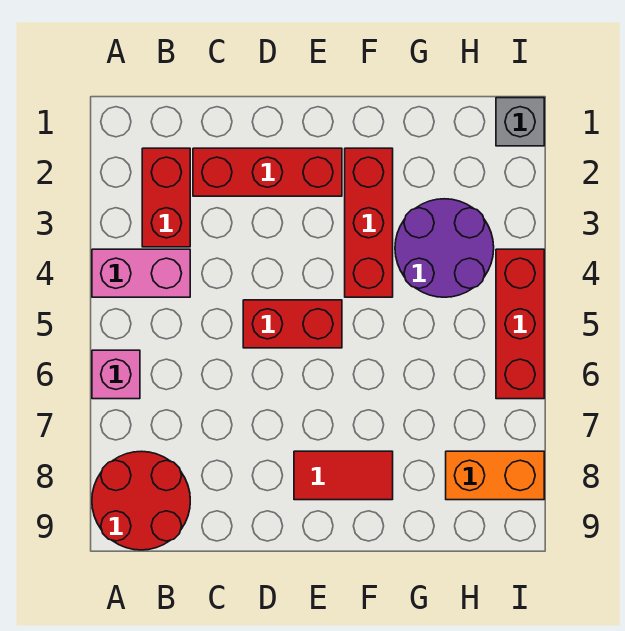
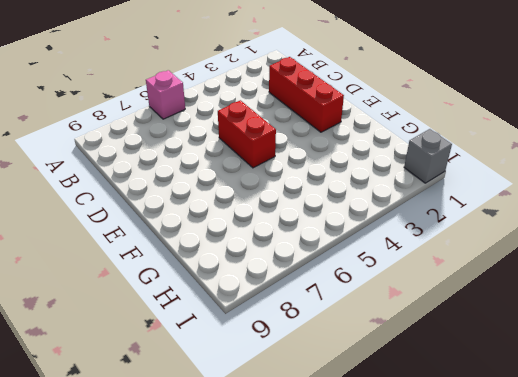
none -> pink 1x2 brick [92,249,190,297]
none -> red 2x2 round brick [92,451,190,550]
none -> red 1x2 brick [142,148,190,247]

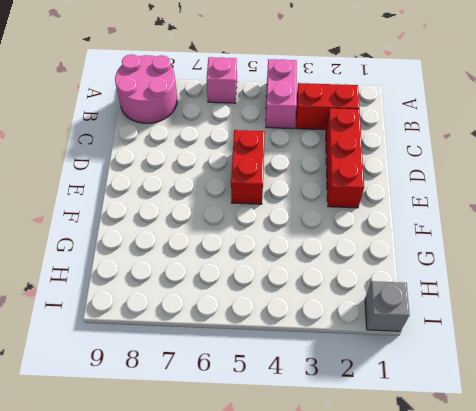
pink 2x2 round brick [115,54,177,123] -> red 2x2 round brick [92,451,190,550]
none -> red 1x2 tile [294,451,393,500]
none -> red 1x3 brick [345,148,393,297]
none -> purple 2x2 round brick [395,199,494,297]

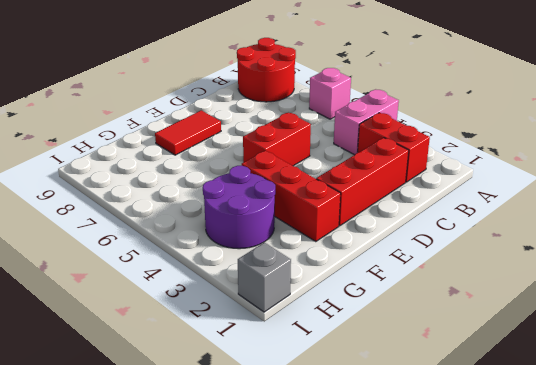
none -> orange 1x2 brick [446,451,544,500]
none -> red 1x3 brick [496,249,544,399]

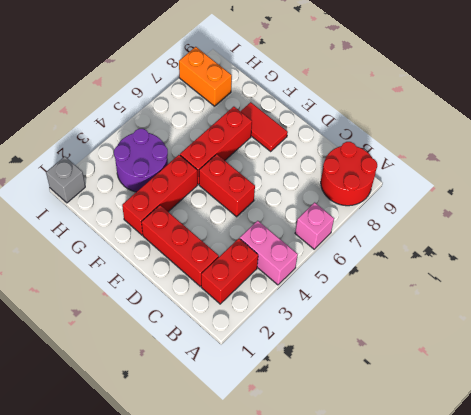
red 1x3 brick [180,107,252,184] -> red 1x3 brick moved to [496,249,544,399]

